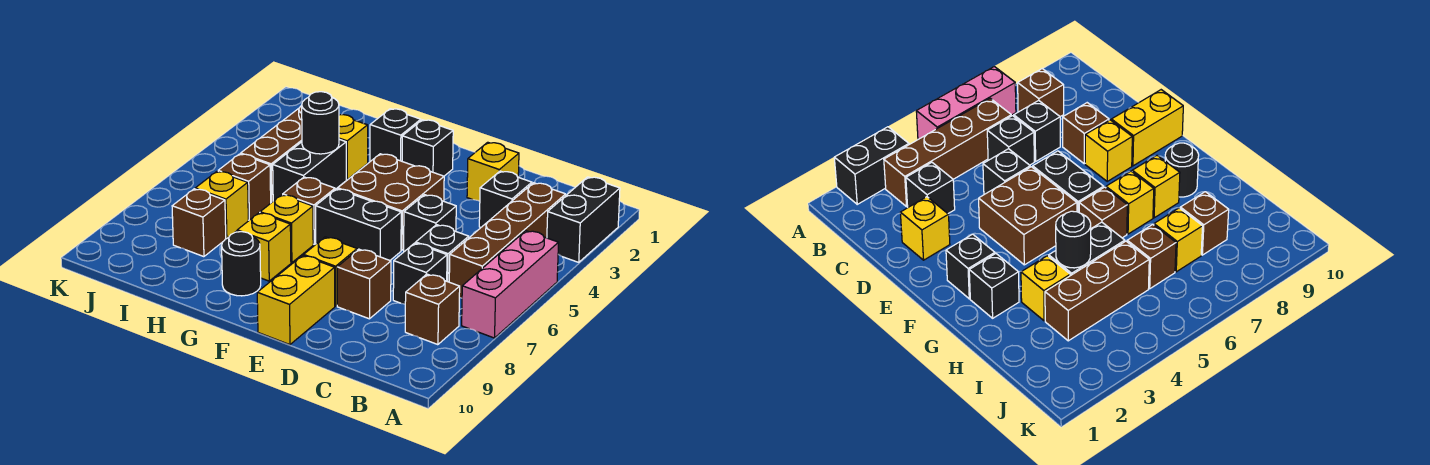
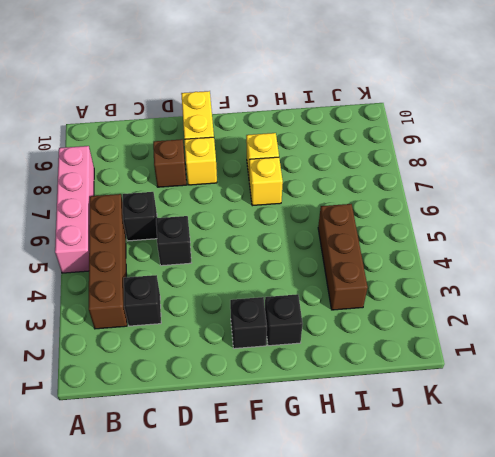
pink 1x4 brick [55,146,94,273] -> pink 1x3 brick [462,231,558,338]
none -> black 1x2 brick [547,177,620,262]
none -> brown 1x1 brick [405,274,460,345]
none -> black 1x1 brick [393,243,447,304]

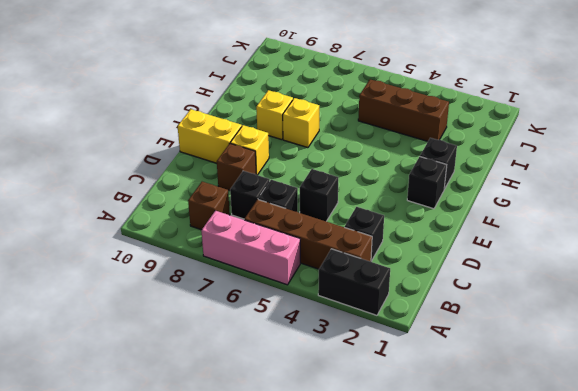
none -> yellow 1x1 brick [467,142,519,201]
none -> brown 2x2 brick [338,154,444,250]
none -> black 1x2 brick [316,189,401,260]

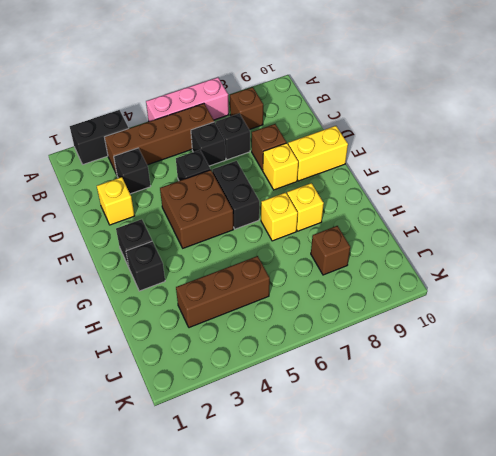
none -> brown 1x1 brick [283,177,335,244]
none -> black 1x1 round brick [222,232,261,296]
none -> yellow 1x1 brick [339,115,368,180]

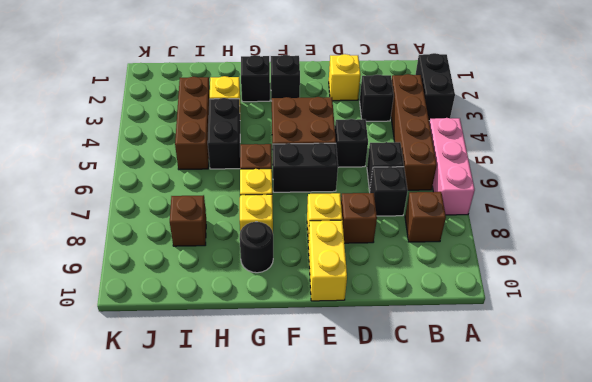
none -> brown 1x1 brick [218,154,271,220]
none -> yellow 1x1 brick [195,171,248,239]
none -> black 1x1 round brick [302,92,339,154]

